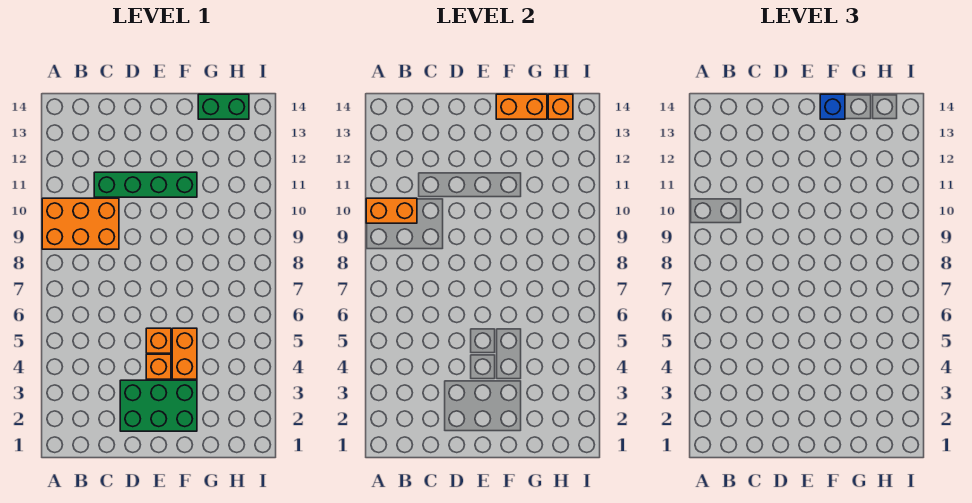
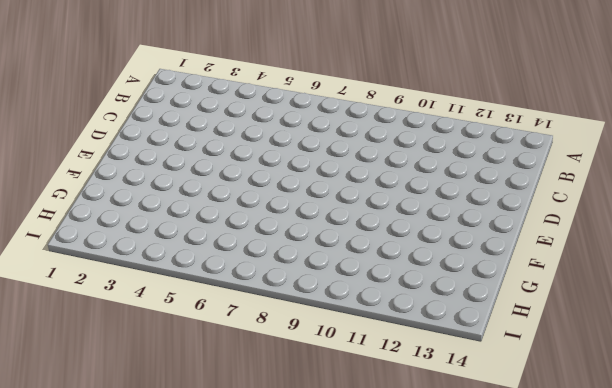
none -> orange 2x3 brick [42,198,119,249]
none -> green 1x4 brick [94,172,197,197]

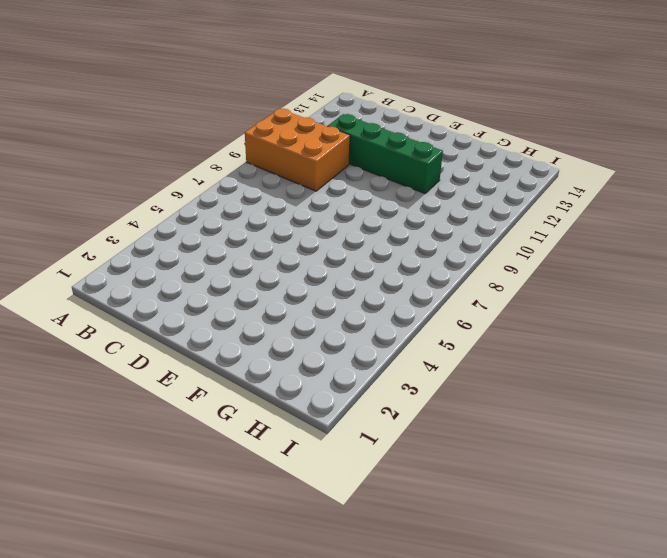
none -> green 2x3 brick [120,380,197,431]
none -> orange 1x1 brick [146,354,171,379]

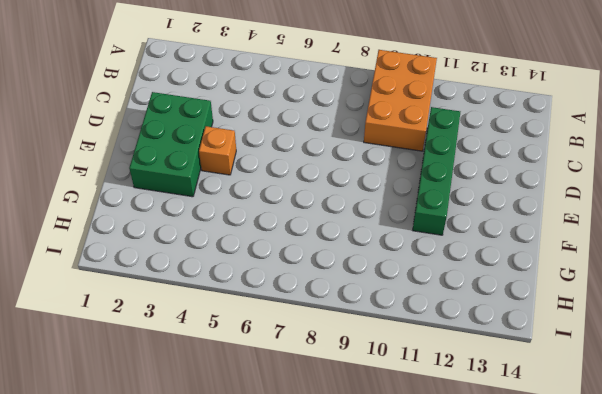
none -> orange 1x1 brick [146,328,171,353]
none -> orange 1x2 brick [172,328,197,379]

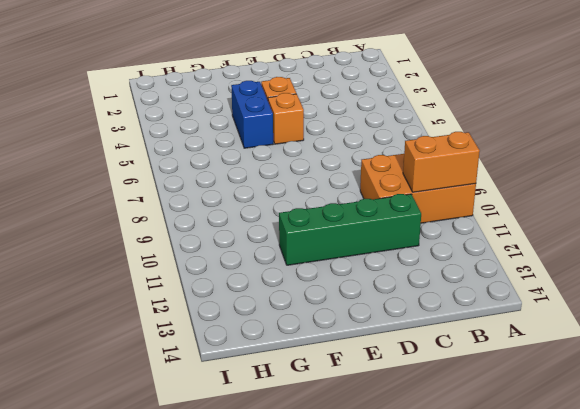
blue 1x2 brick [231,81,273,148] -> orange 1x2 brick [172,328,197,379]
none -> green 2x3 brick [120,380,197,431]
none -> green 1x2 brick [198,94,249,119]

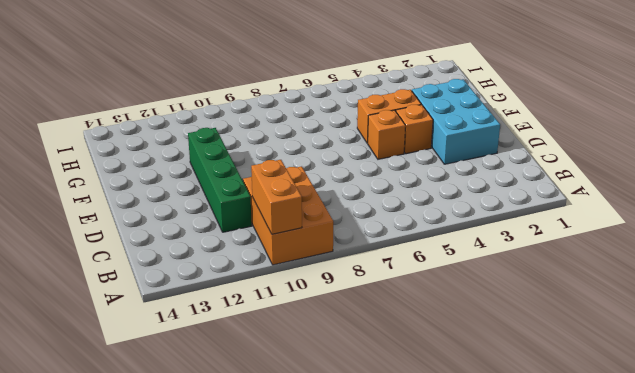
cyan 2x3 brick [412,79,500,164] -> green 2x3 brick [120,380,197,431]
none -> green 1x2 brick [198,94,249,119]
none -> orange 1x2 brick [496,94,547,119]

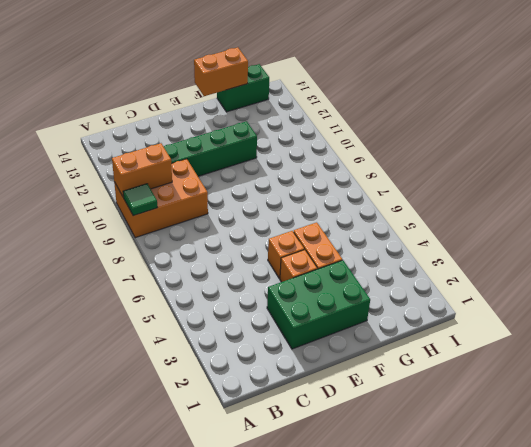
green 1x1 tile [123,184,157,216] -> none
none -> orange 1x1 brick [548,94,573,119]
none -> blue 1x1 brick [820,94,845,119]

